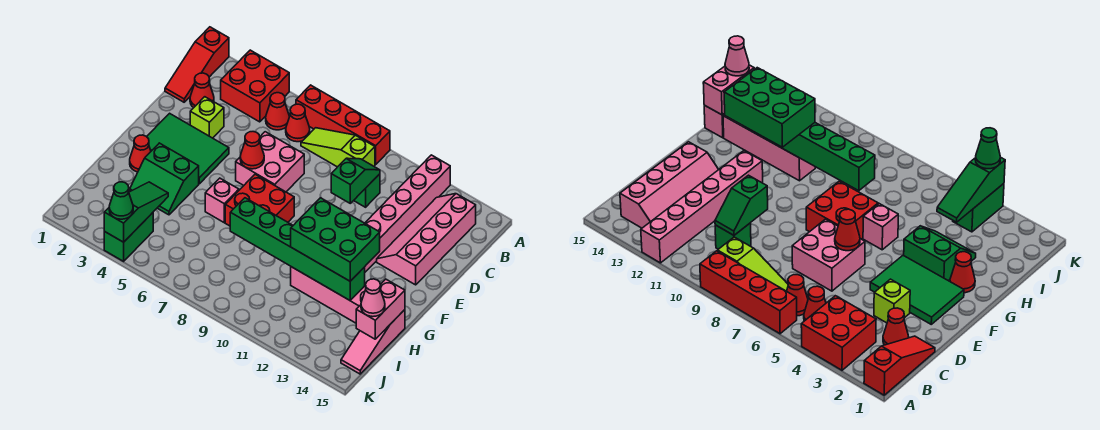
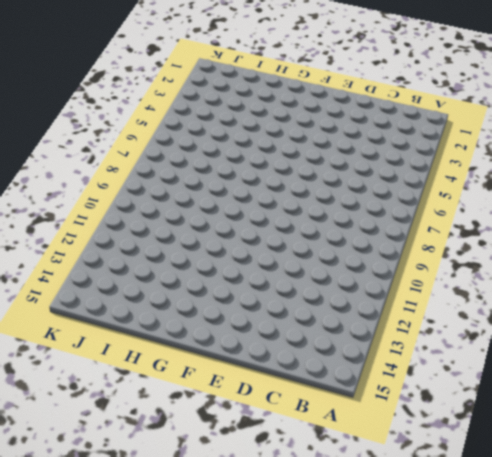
none -> red 1x3 slope [165,27,229,102]
none -> red 2x2 brick [221,50,289,122]
none -> red 1x4 brick [296,85,390,165]

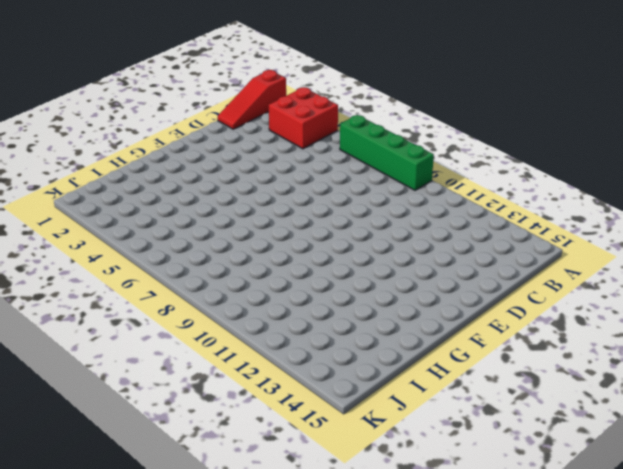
green 1x4 brick [340,115,434,190] -> red 1x4 brick [296,85,390,165]
none -> pink 1x6 brick [365,155,450,272]
none -> red 1x1 cone [266,93,289,130]
none -> red 1x1 cone [286,104,310,142]

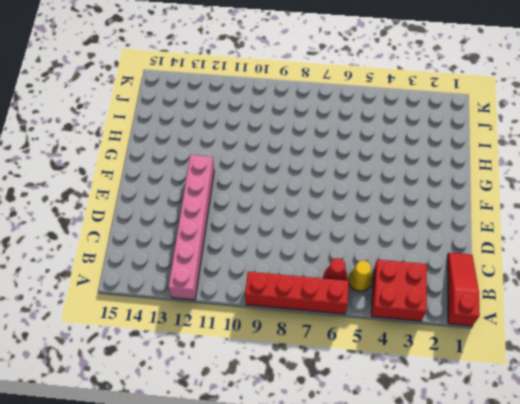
yellow 1x1 cone [348,260,372,291] -> red 1x1 cone [266,93,289,130]
none -> lime 1x3 slope [301,128,375,167]
none -> pink 2x4 slope [377,194,476,285]
none -> red 1x1 cone [190,73,214,108]

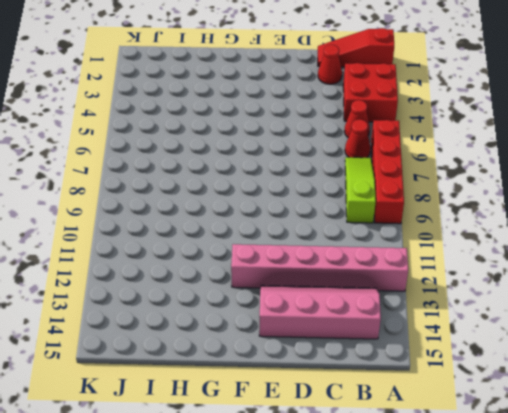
none -> green 1x1 brick [354,174,380,207]
none -> lime 1x1 brick [190,97,224,138]
none -> pink 2x2 brick [236,132,304,192]

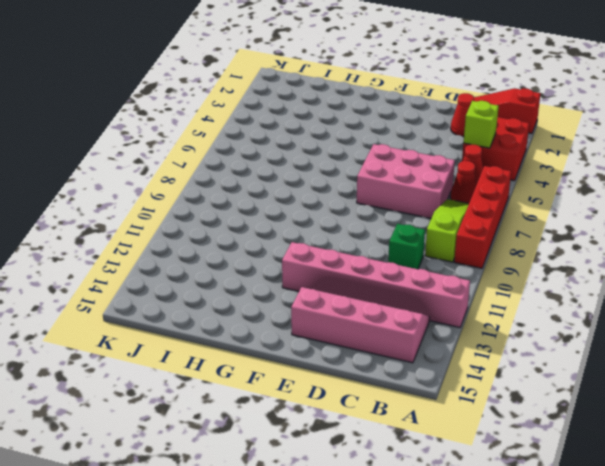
lime 1x1 brick [463,101,499,148] -> lime 1x1 brick moved to [190,97,224,138]
pink 2x3 brick [357,144,455,218] -> pink 2x2 brick [236,132,304,192]
none -> green 2x3 tile [147,113,229,184]
none -> red 2x2 brick [225,174,294,226]
none -> red 1x1 cone [130,135,151,172]

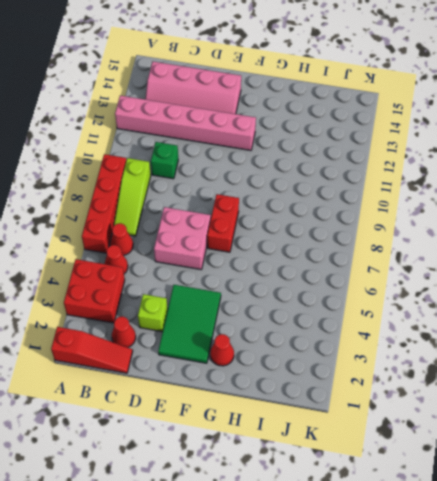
red 1x2 brick [207,194,239,252] -> red 2x2 brick [225,174,294,226]
none -> green 2x2 slope [130,143,199,215]
none -> pink 1x1 brick [205,178,239,223]
none -> pink 1x4 brick [291,267,366,323]

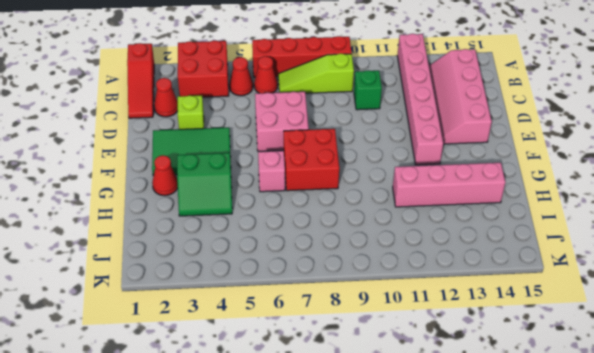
none -> pink 1x3 slope [341,310,405,374]
none -> green 1x2 brick [104,213,153,261]
none -> green 1x2 slope [331,158,380,203]

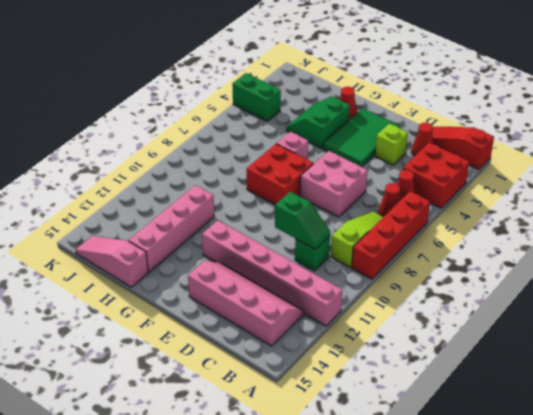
none -> red 1x1 cone [240,132,264,169]
none -> green 1x6 brick [230,198,365,300]
none -> pink 1x2 brick [356,279,405,339]

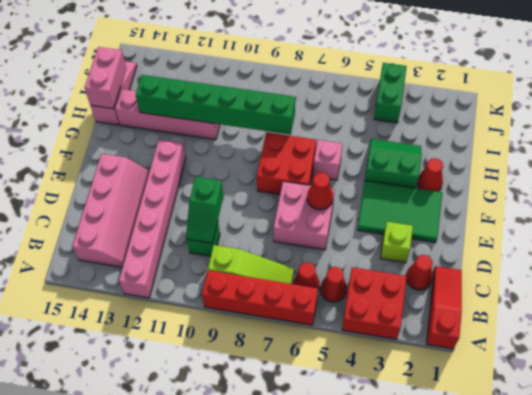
none -> green 1x3 slope [104,182,168,242]
none -> green 2x3 brick [291,198,380,281]
none -> pink 1x1 cone [361,279,385,317]

